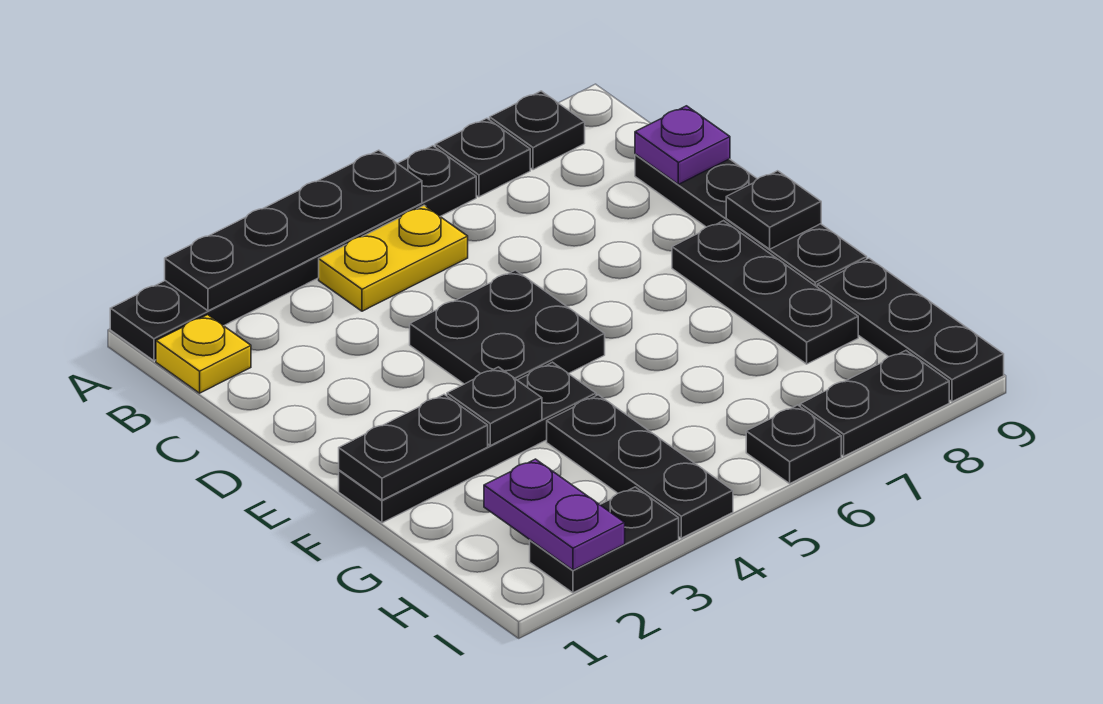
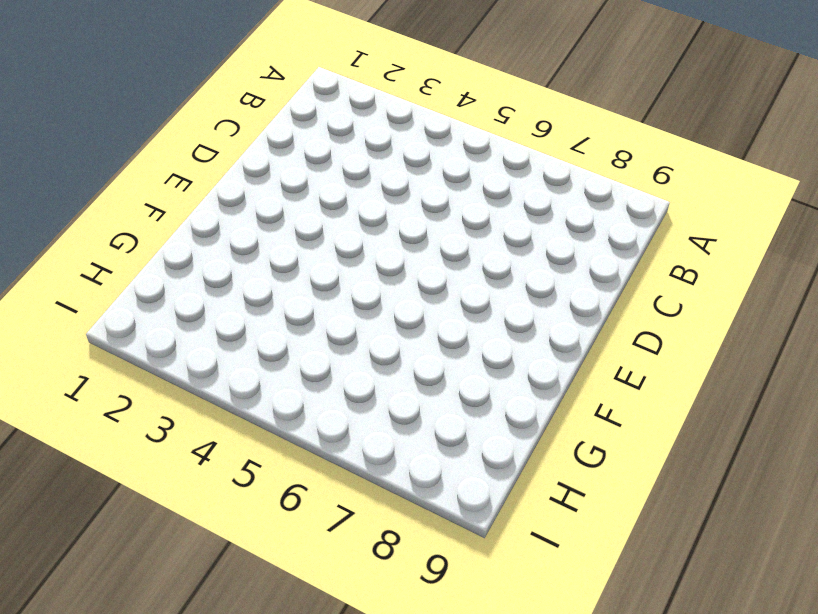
none -> black 1x6 plate [110,146,476,361]
none -> black 1x1 plate [435,118,530,197]
none -> black 1x1 plate [490,91,585,170]

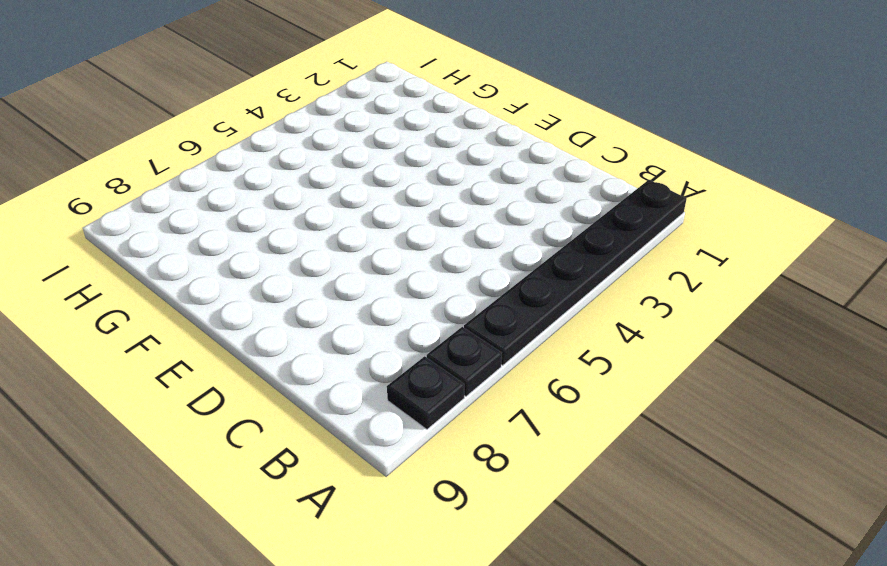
none -> yellow 1x1 plate [156,315,251,393]
none -> yellow 1x2 plate [319,205,468,311]
none -> black 1x4 plate [635,154,867,287]

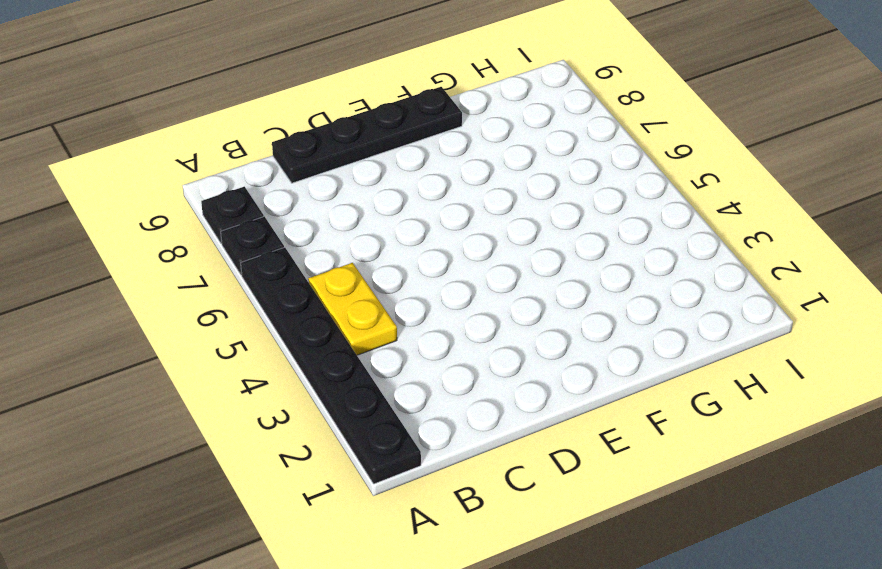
none -> yellow 1x1 plate [156,315,251,393]
none -> black 2x2 plate [410,270,605,384]
none -> black 1x3 plate [672,221,858,364]

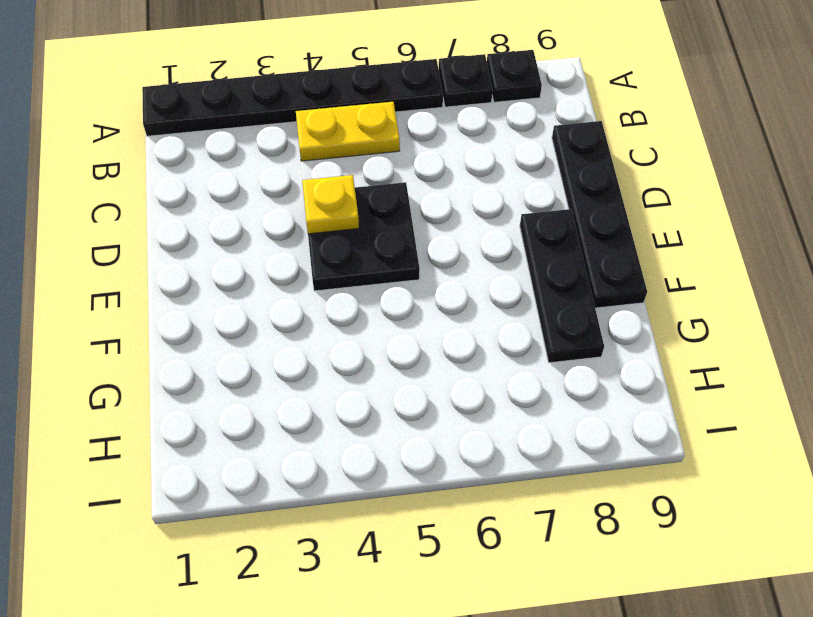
yellow 1x1 plate [302,175,359,234] -> yellow 1x1 plate moved to [156,315,251,393]
none -> black 1x4 plate [339,362,596,523]
none -> black 1x3 plate [547,395,733,538]
none -> black 1x3 plate [817,258,1004,402]

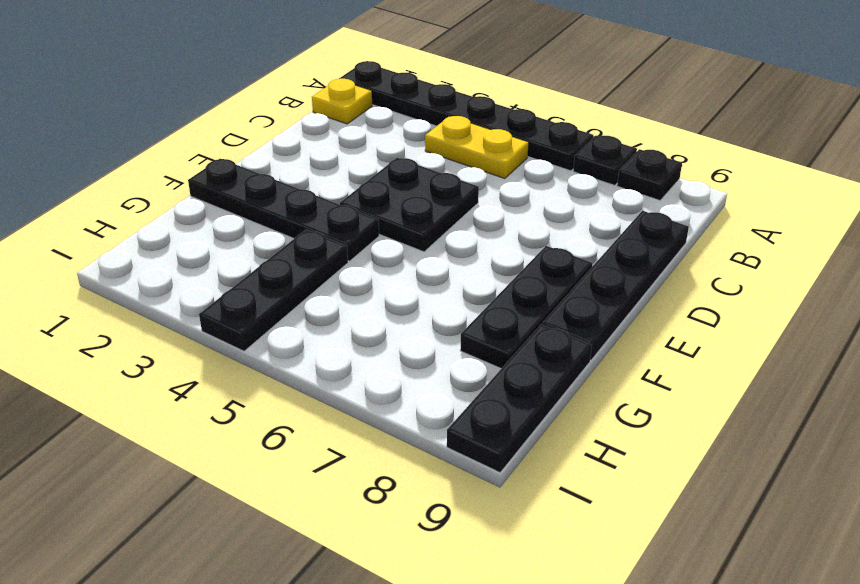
none -> black 1x2 plate [530,487,679,593]
none -> black 1x1 plate [746,405,841,483]
none -> black 1x2 plate [800,351,949,456]

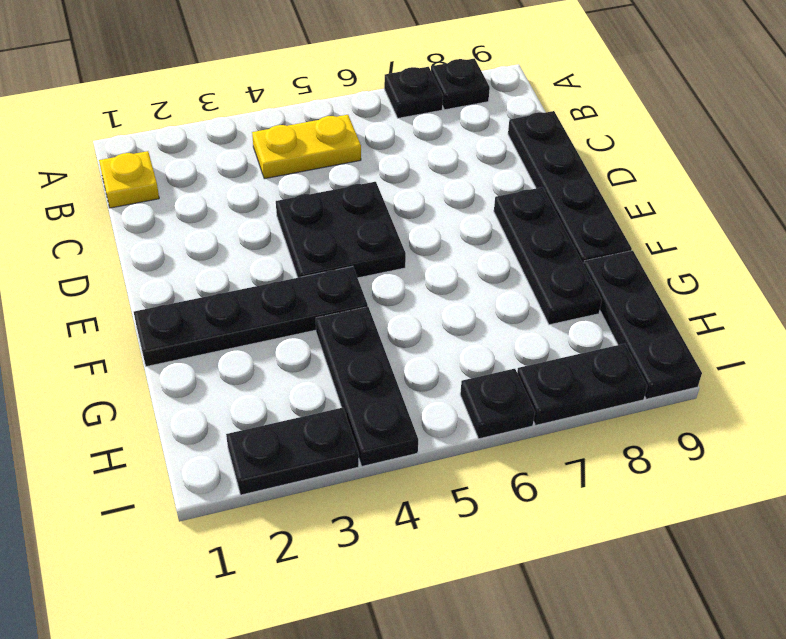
none -> black 1x6 plate [110,146,476,361]
none -> black 1x4 plate [165,150,422,311]
none -> purple 1x1 plate [635,106,730,184]

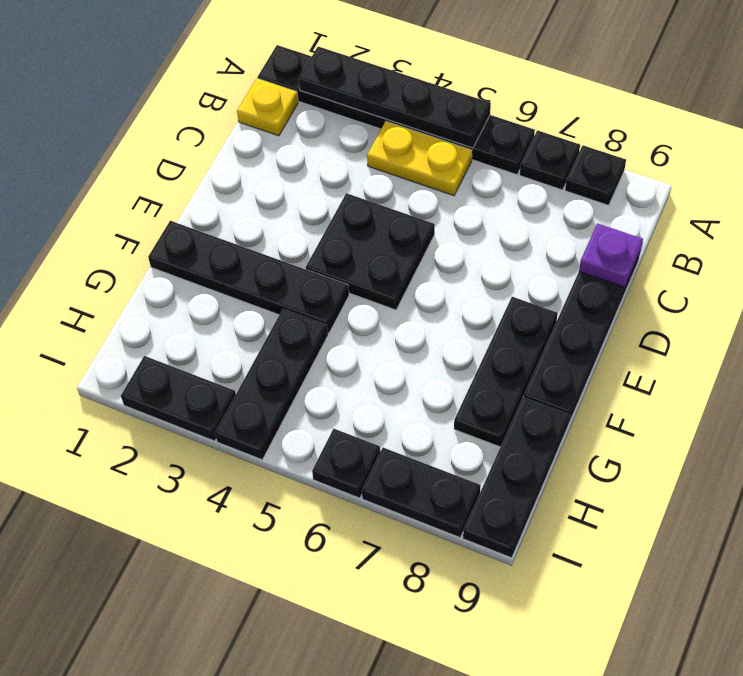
none -> black 1x1 plate [726,171,821,249]
none -> black 1x2 plate [339,394,488,500]
none -> black 1x1 plate [447,367,542,446]

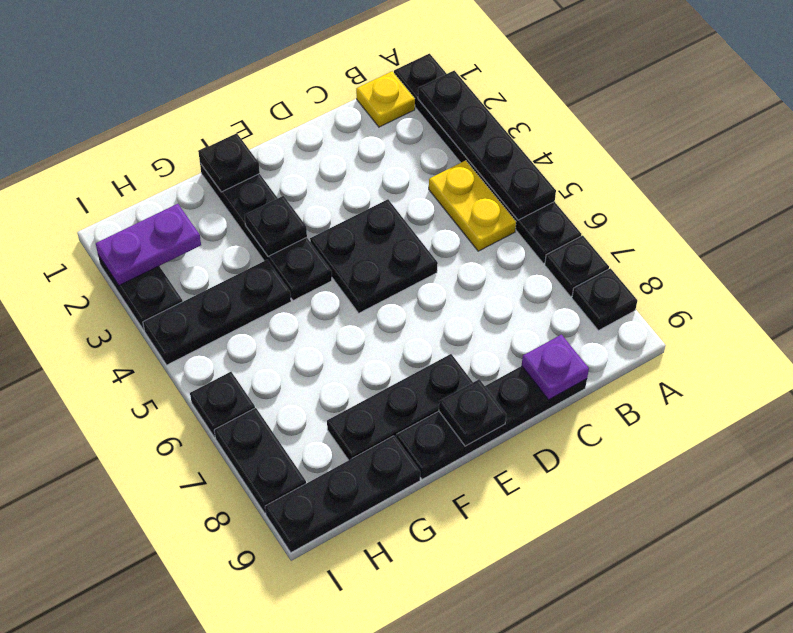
black 1x1 plate [199,133,260,192] -> black 1x2 plate [339,394,488,500]

